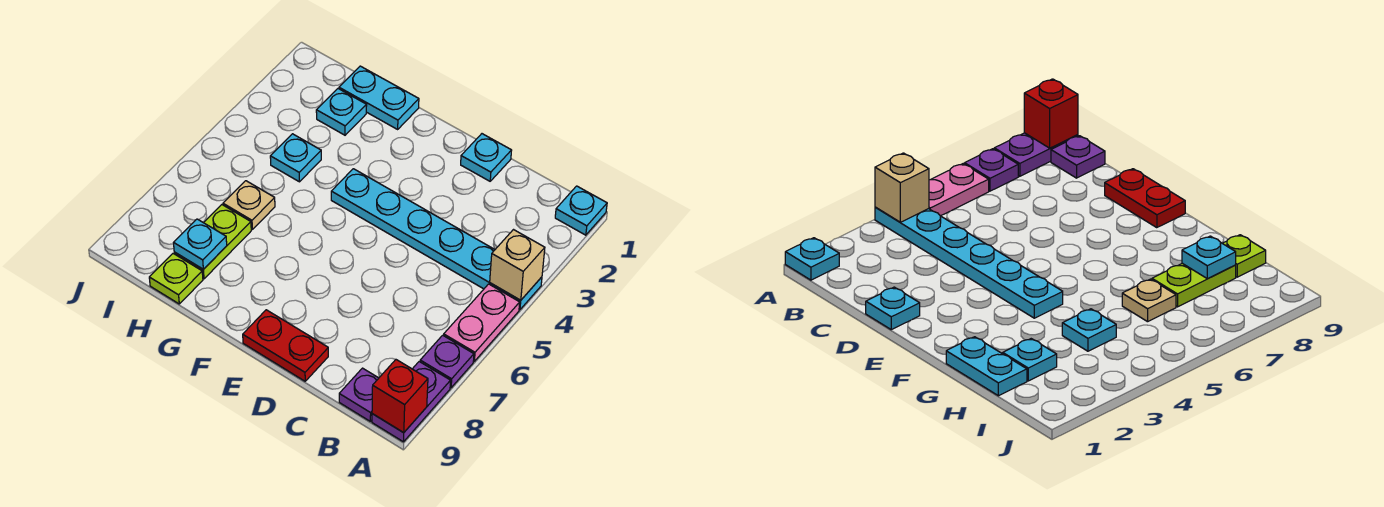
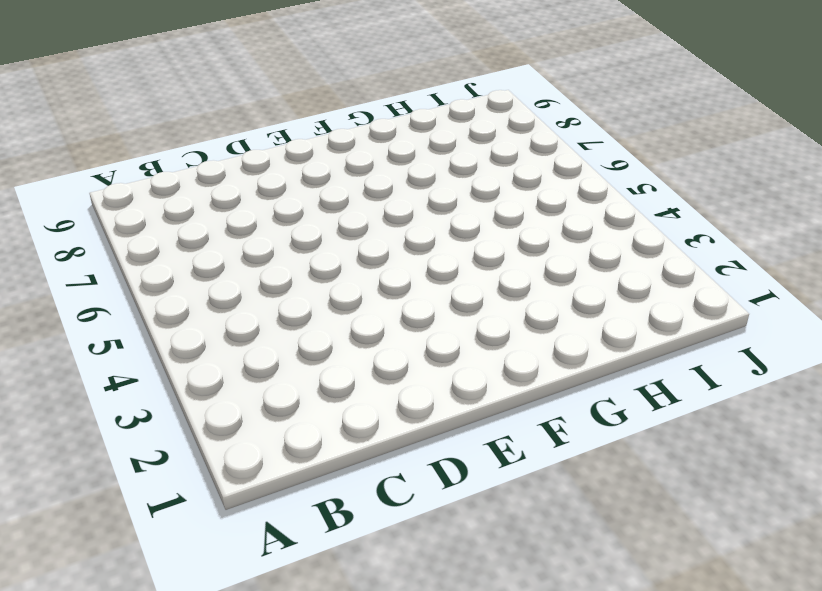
none -> cyan 1x1 plate [555,186,607,235]
none -> cyan 1x6 plate [331,169,542,310]
none -> pink 1x2 plate [444,284,520,361]

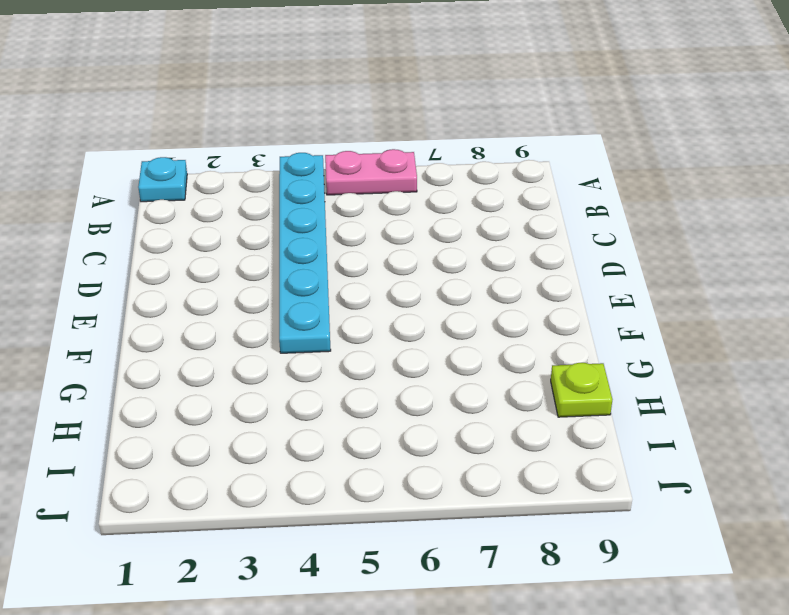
none -> purple 1x1 plate [420,335,474,388]
none -> purple 1x2 plate [372,362,451,442]
none -> purple 1x1 plate [339,368,379,421]

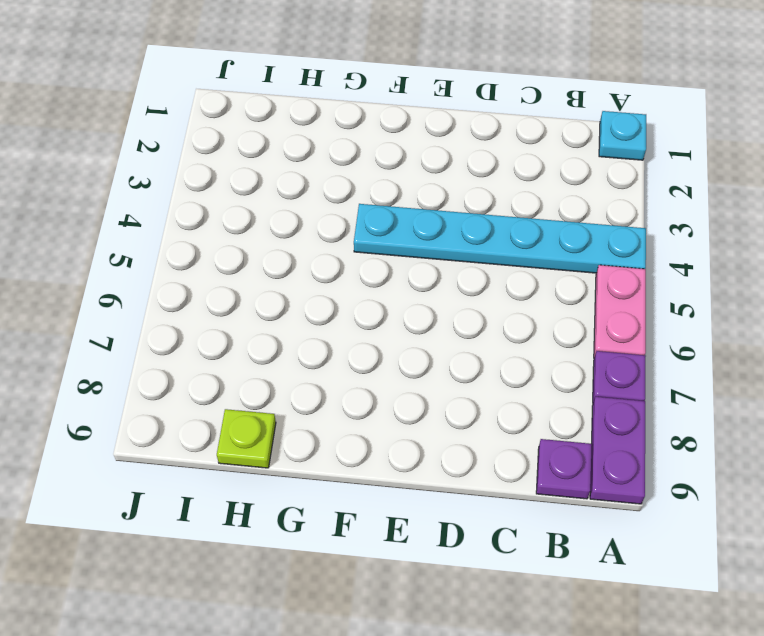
none -> cyan 1x1 plate [461,134,512,181]
none -> red 1x2 plate [243,310,328,381]
none -> cyan 1x2 plate [339,66,419,129]

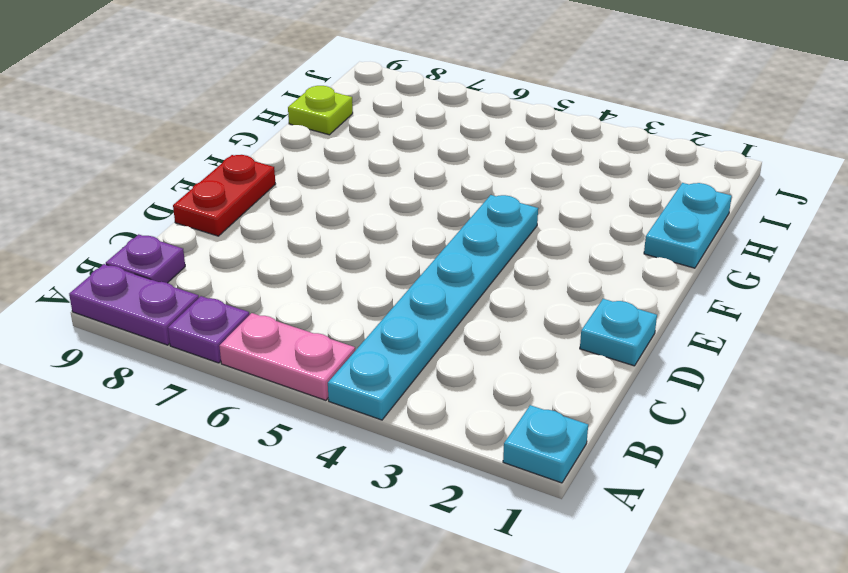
none -> cyan 1x1 plate [316,89,367,135]
none -> cyan 1x1 plate [270,134,321,182]
none -> tan 1x1 plate [223,181,275,229]

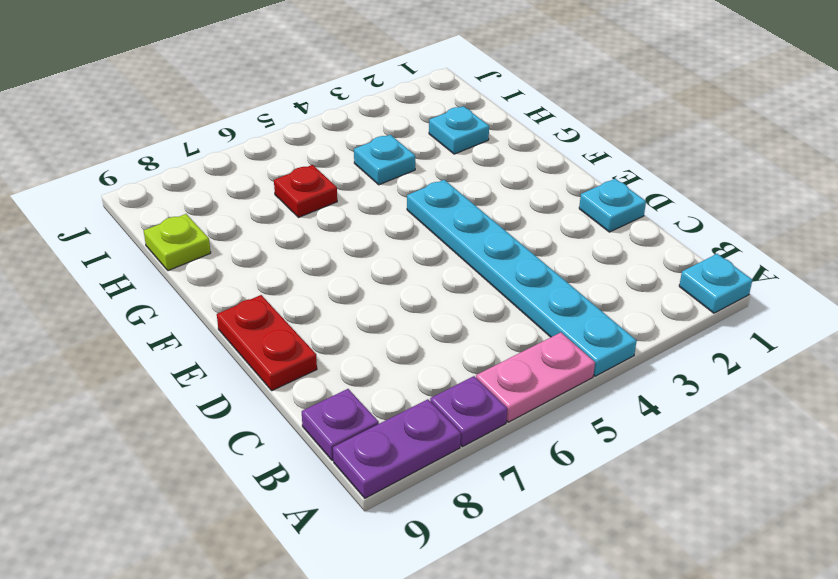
red 1x1 plate [274,165,337,218] -> tan 1x1 plate [223,181,275,229]
none -> cyan 1x2 plate [339,66,419,129]
none -> lime 1x2 plate [174,205,251,279]
none -> tan 1x1 brick [490,230,545,300]

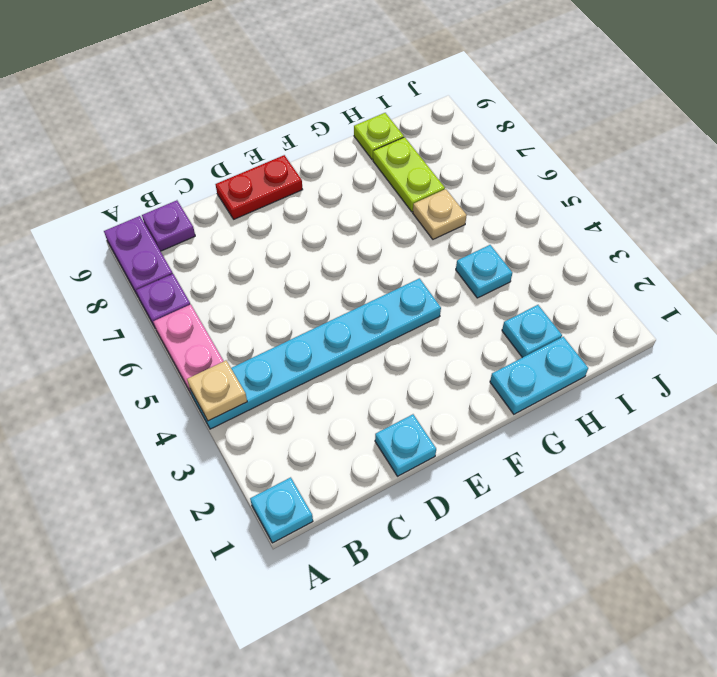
tan 1x1 plate [187,361,247,421] -> tan 1x1 brick [490,230,545,300]
none -> red 1x1 brick [372,360,428,433]
none -> cyan 1x1 plate [174,219,227,269]

